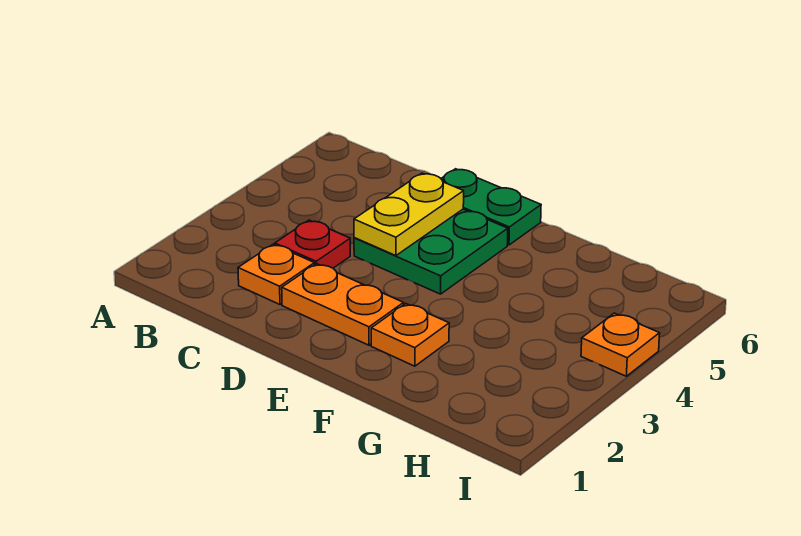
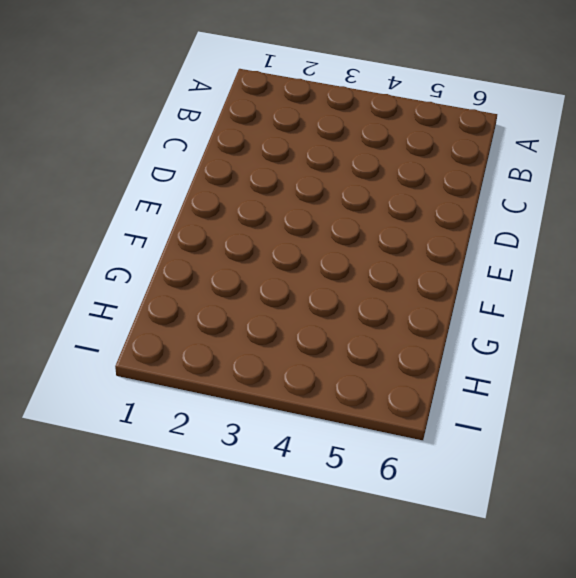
none -> orange 1x1 plate [238,244,314,304]
none -> red 1x1 plate [275,220,350,268]

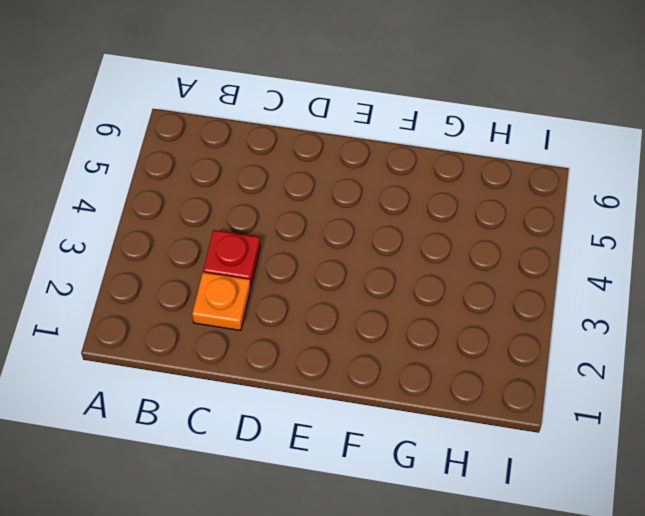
none -> orange 1x2 plate [282,264,404,345]
none -> green 2x2 plate [354,209,508,294]

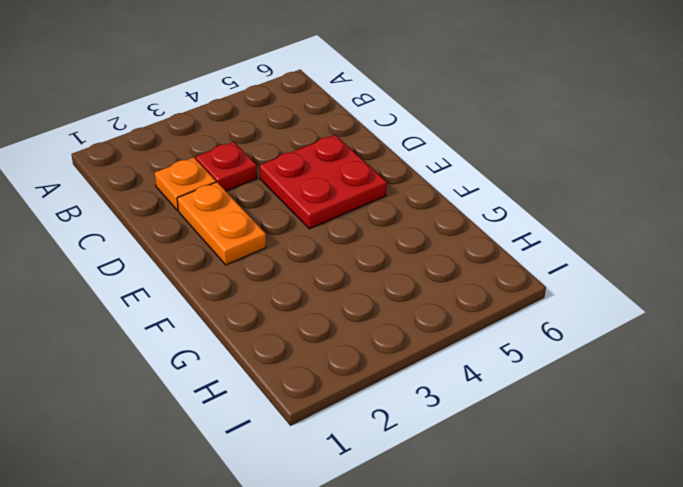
red 2x2 plate [260,135,387,229] -> green 2x2 plate [354,209,508,294]
none -> green 1x2 plate [441,169,541,245]
none -> orange 1x1 plate [371,304,449,366]

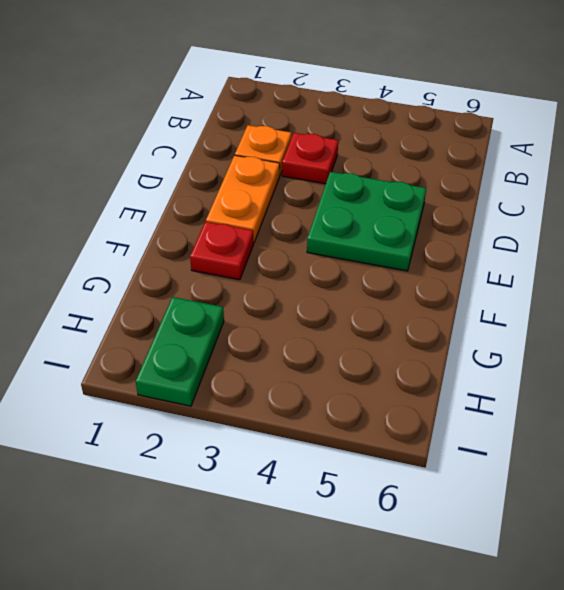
red 1x1 plate [190,222,254,280] -> orange 1x1 plate [371,304,449,366]
green 1x2 plate [135,297,224,406] -> green 1x2 plate moved to [441,169,541,245]
none -> orange 1x1 plate [581,313,660,376]
none -> yellow 1x2 plate [354,173,464,256]

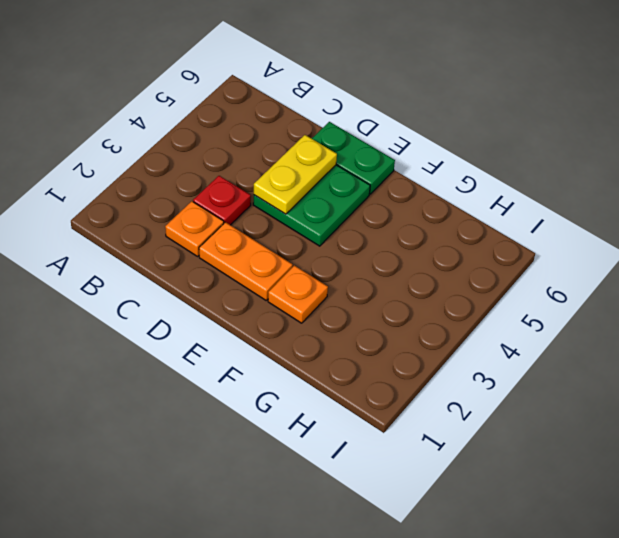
none -> orange 1x1 plate [581,313,660,376]

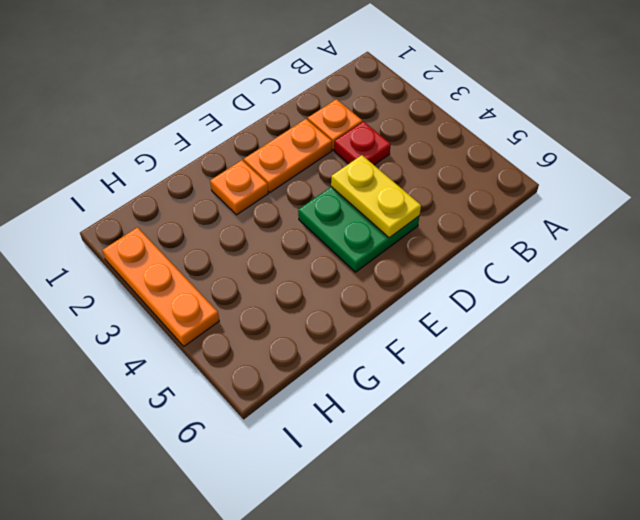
orange 1x3 plate [102,227,219,346] -> orange 1x1 plate [581,313,660,376]
none -> green 1x2 plate [441,169,541,245]

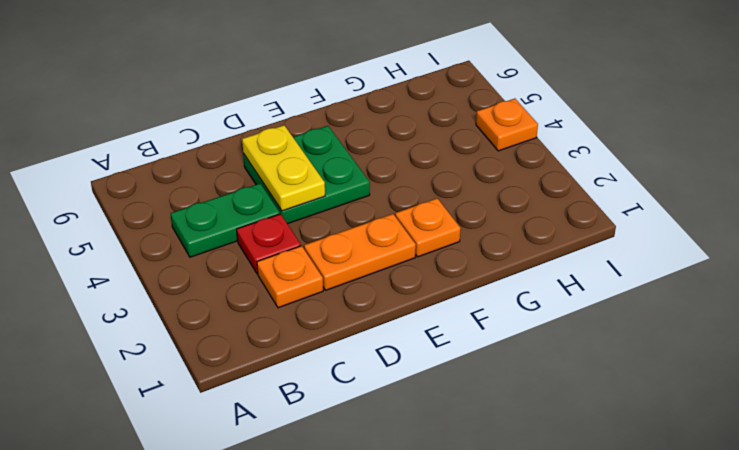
green 1x2 plate [171,183,280,257] -> green 1x2 plate moved to [441,169,541,245]

